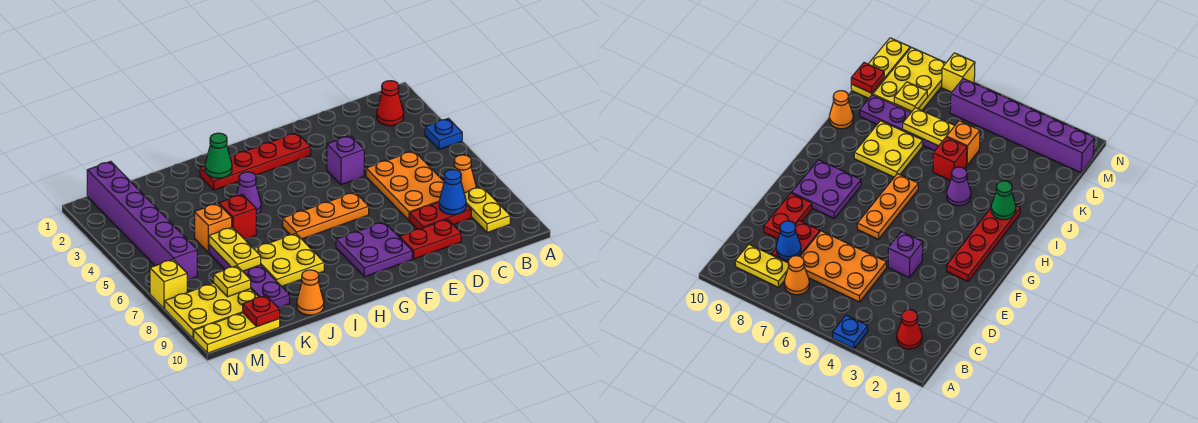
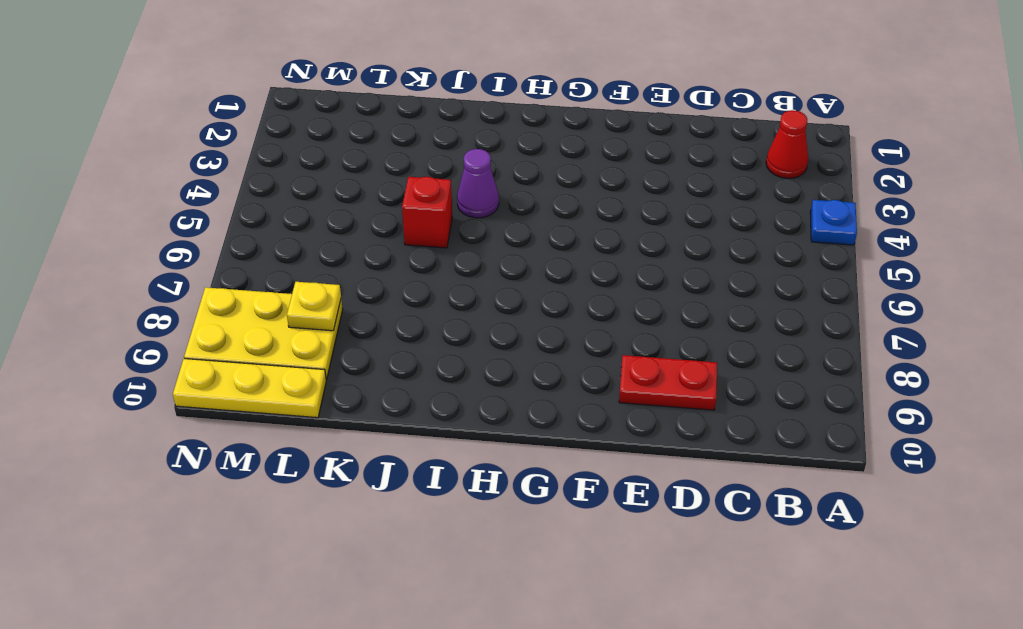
none -> orange 1x1 cone [454,155,476,193]
none -> yellow 1x2 plate [464,187,510,233]
none -> orange 2x3 plate [366,151,444,220]

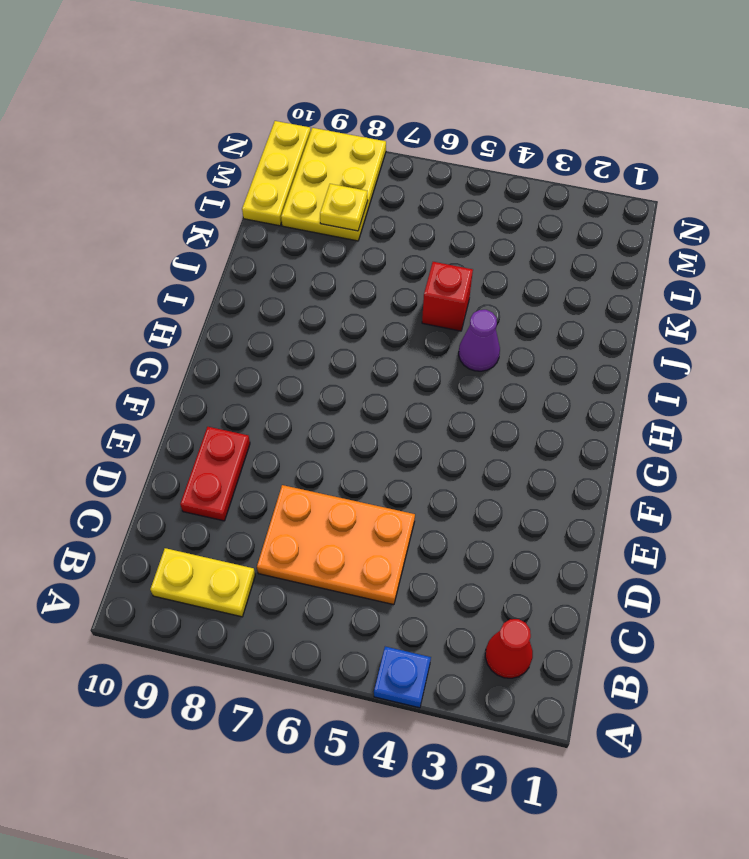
none -> orange 1x1 cone [454,155,476,193]
none -> red 1x2 plate [410,202,471,229]
none -> purple 1x1 brick [327,136,364,185]

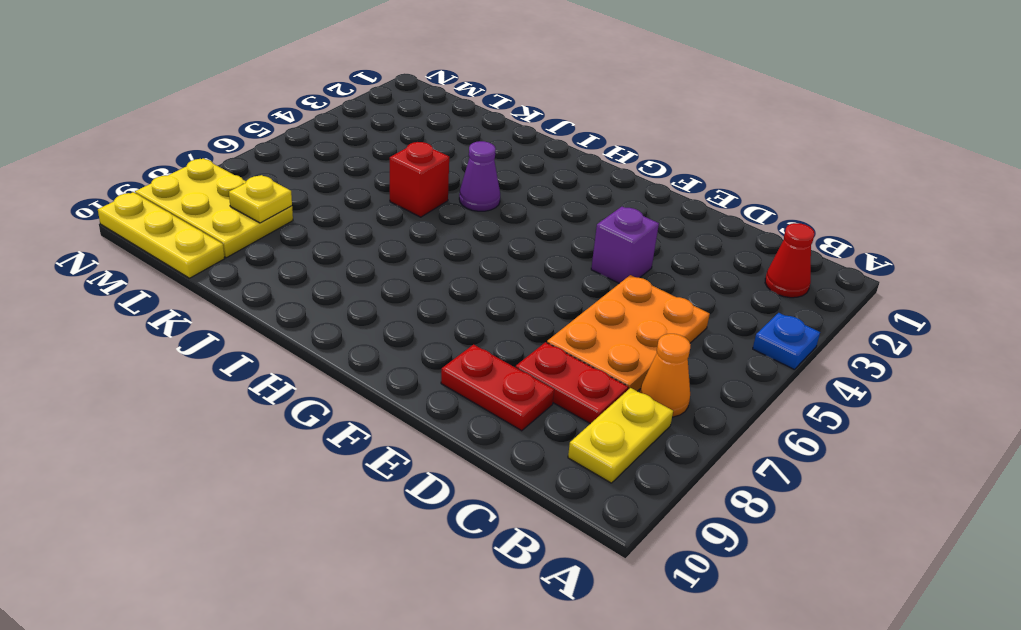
none -> red 1x4 plate [200,133,311,190]
none -> orange 1x3 plate [283,192,369,239]
none -> purple 2x2 plate [336,222,412,277]

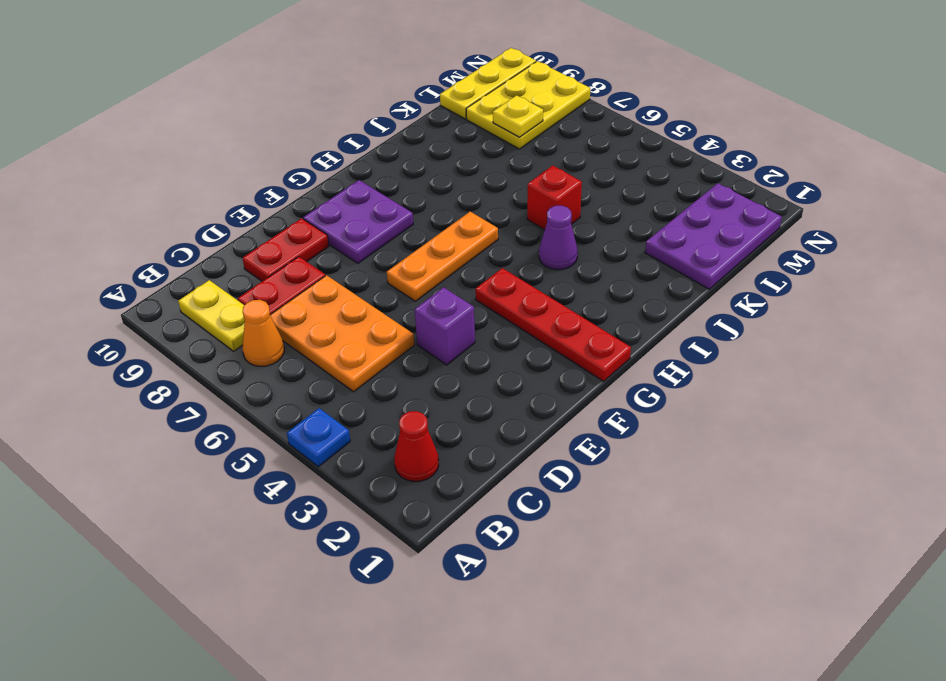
red 1x4 plate [475,268,631,381] -> red 1x4 plate turned to [200,133,311,190]
purple 2x3 plate [645,183,782,289] -> purple 1x6 brick [87,161,197,280]
none -> yellow 2x2 plate [254,234,324,286]
none -> orange 1x1 cone [297,270,324,315]
none -> orange 1x1 brick [195,203,232,252]

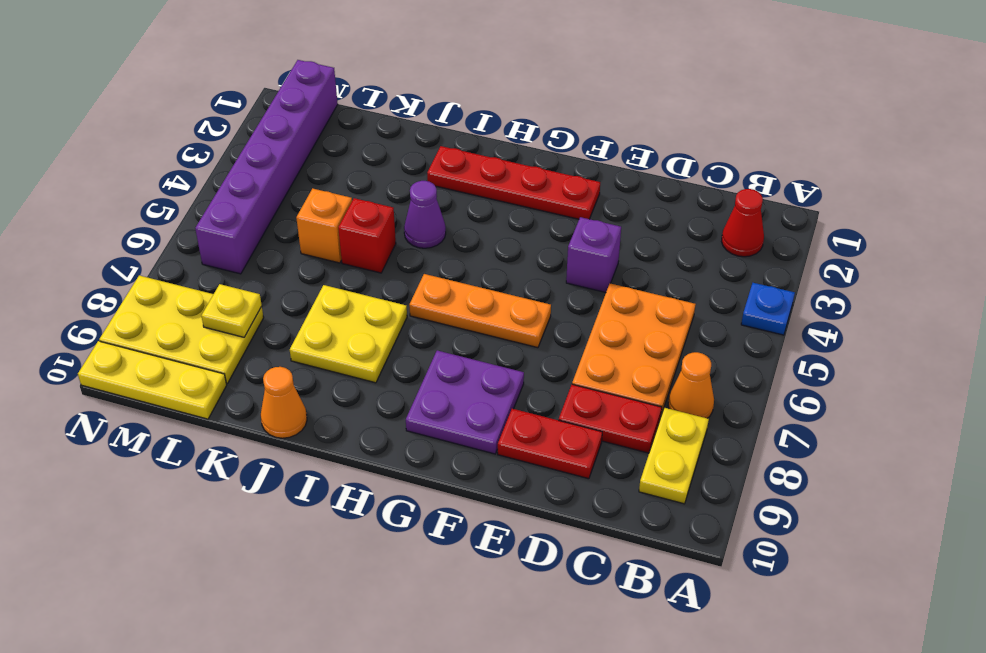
none -> purple 1x4 plate [209,245,290,308]
none -> yellow 1x1 brick [150,259,187,309]
none -> blue 1x1 cone [439,170,466,215]

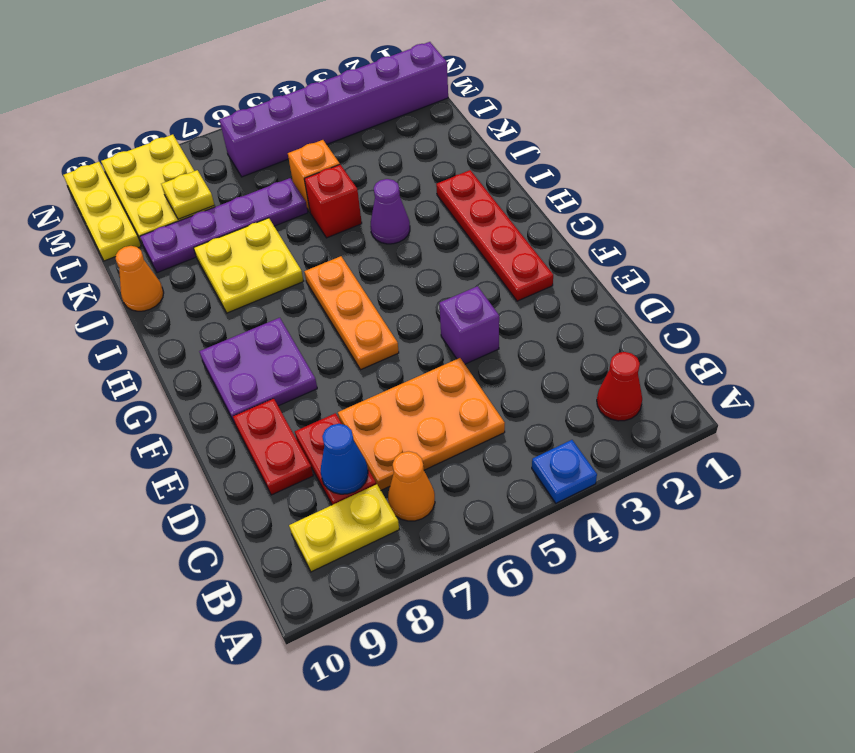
none -> yellow 1x1 brick [150,259,187,309]
none -> green 1x1 cone [205,133,232,178]
none -> yellow 1x2 plate [209,227,261,271]

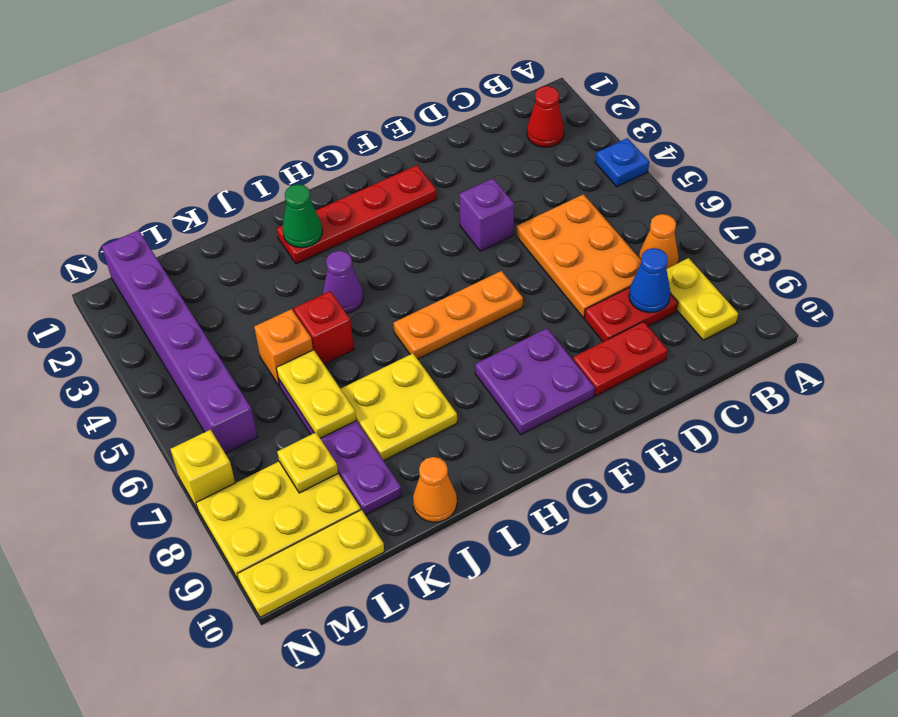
none -> red 1x1 plate [243,296,280,327]

